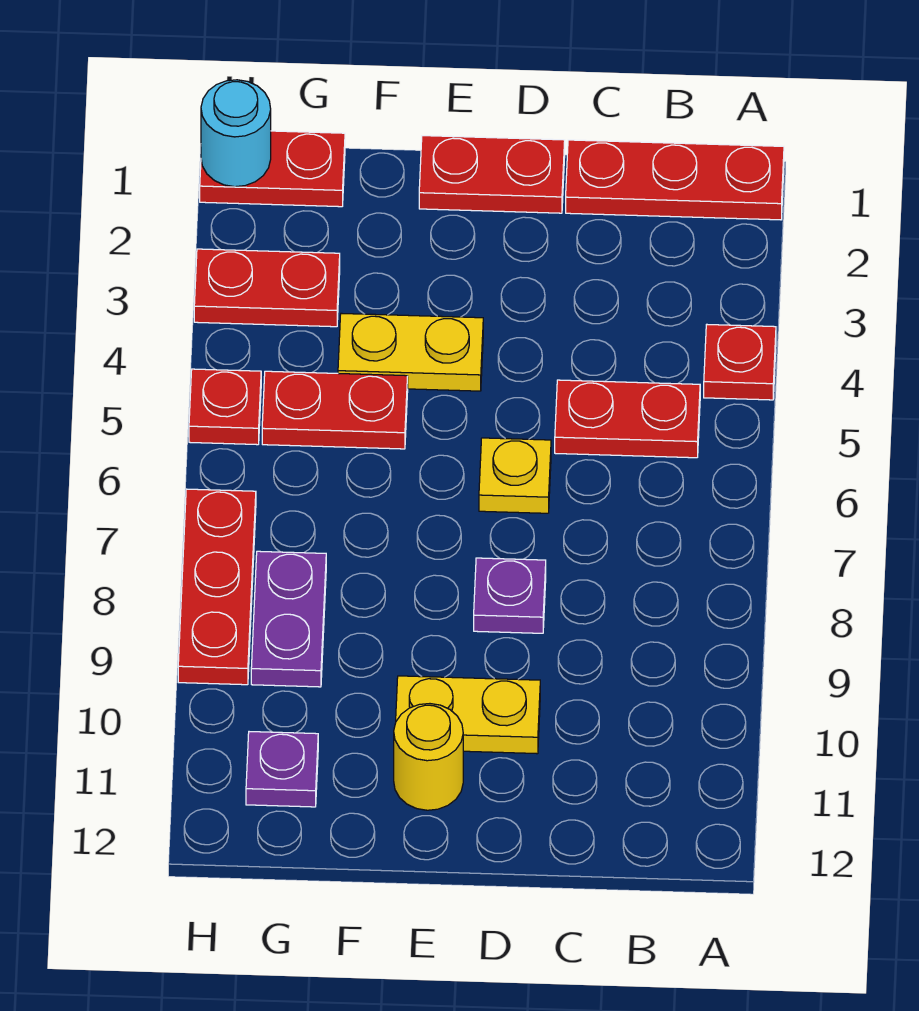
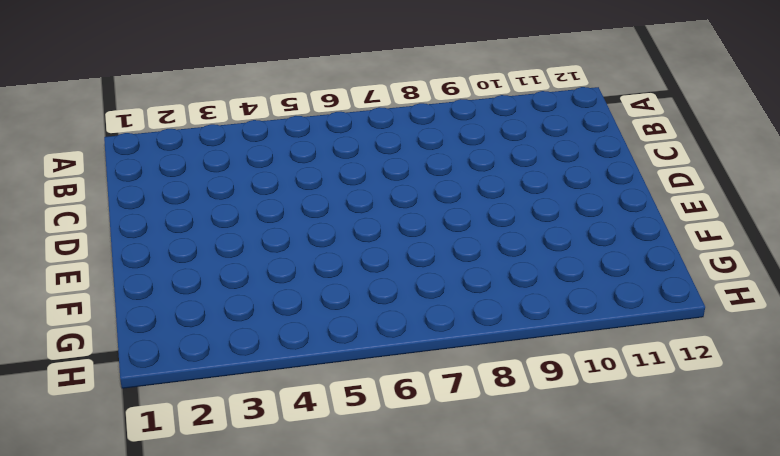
none -> red 1x3 plate [566,140,784,220]
none -> red 1x1 plate [704,325,776,400]
none -> red 1x2 plate [555,380,700,458]

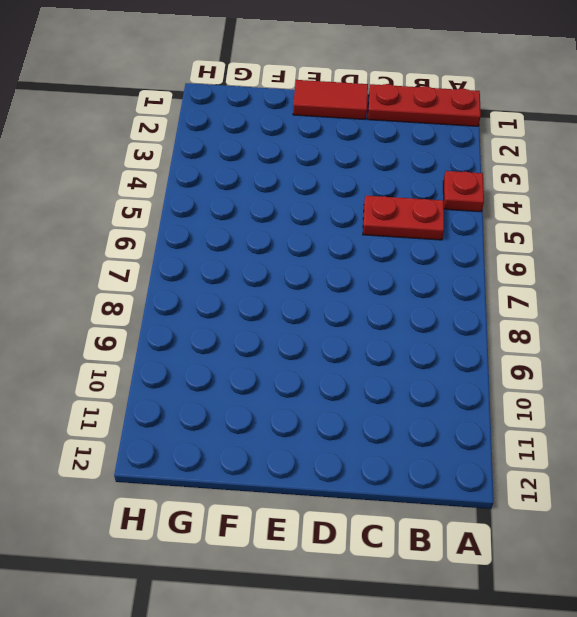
red 1x2 tile [293,80,368,120] -> red 1x2 plate [419,136,565,213]
none -> yellow 1x1 plate [479,438,551,513]
none -> purple 1x1 plate [474,558,546,633]
none -> yellow 1x2 plate [396,676,540,754]

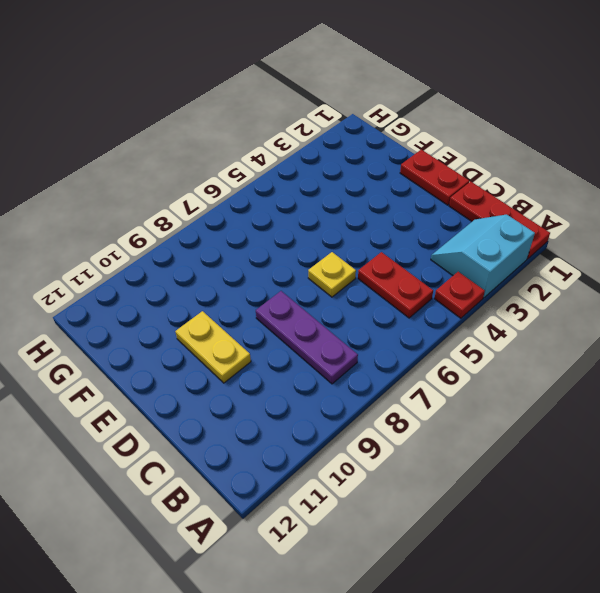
cyan 2x2 slope [431,215,535,298] -> none
purple 1x3 plate [256,291,358,384] -> purple 1x1 plate [474,558,546,633]
none -> yellow 1x2 plate [338,313,483,391]
none -> yellow 1x1 round brick [394,704,463,810]
none -> red 1x2 plate [262,371,408,449]

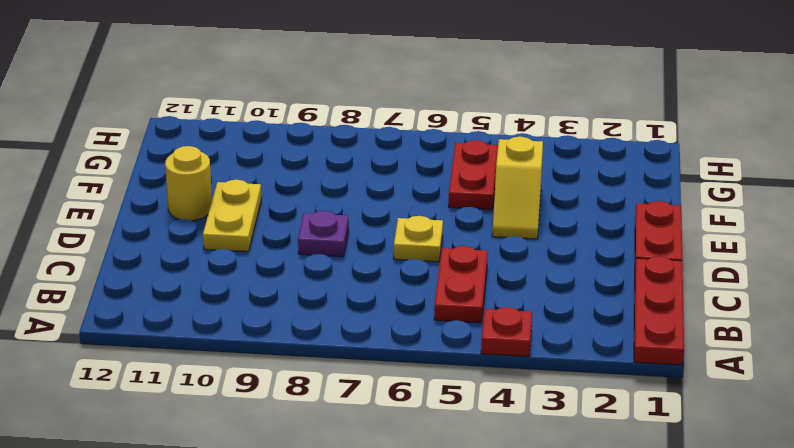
yellow 1x2 slope [492,137,543,239] -> yellow 1x2 plate [338,313,483,391]
none -> red 1x2 plate [200,131,345,207]
none -> red 1x2 plate [194,249,340,327]
none -> purple 1x2 plate [251,551,326,687]

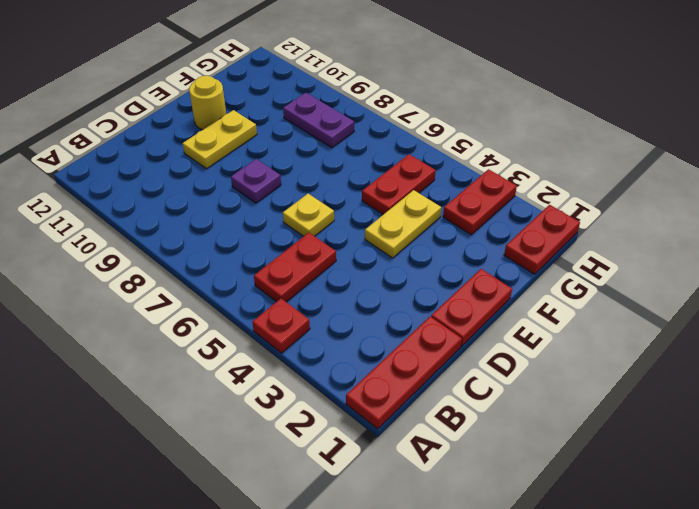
none -> purple 1x1 plate [246,732,318,807]
none -> red 1x1 plate [189,369,261,445]
none -> red 1x3 plate [178,489,256,685]

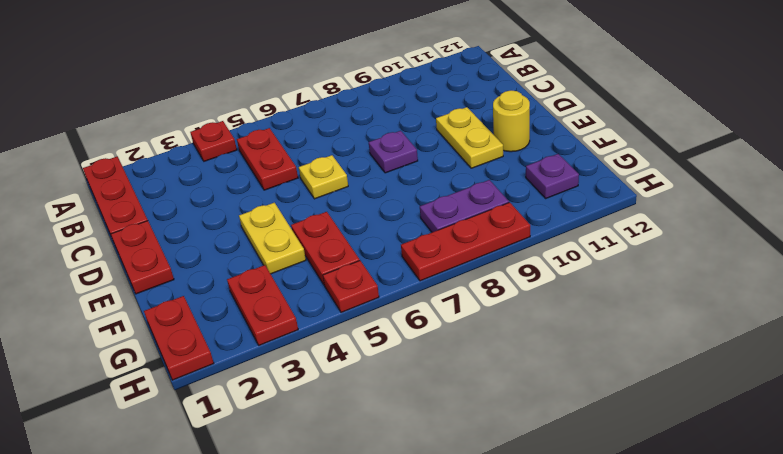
none -> cyan 1x1 round brick [201,80,271,187]

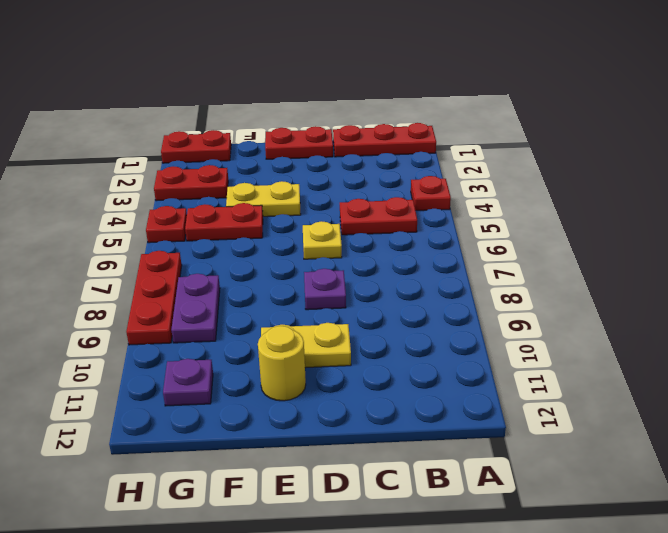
none -> cyan 1x1 round brick [201,80,271,187]

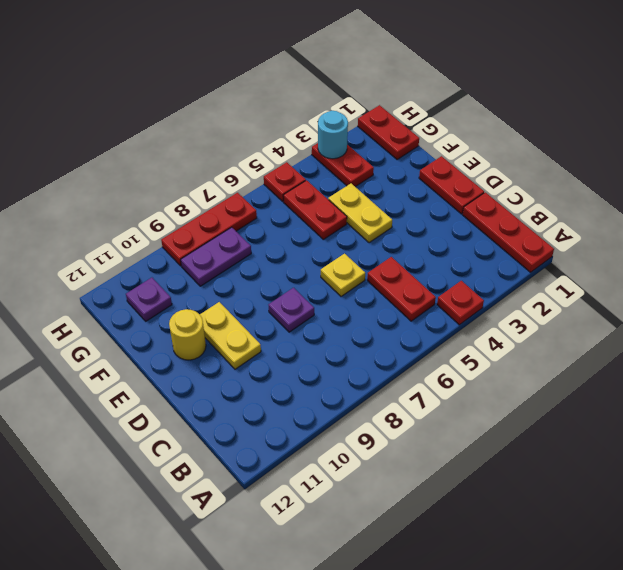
cyan 1x1 round brick [318,111,348,159] -> cyan 1x1 round brick moved to [201,80,271,187]

